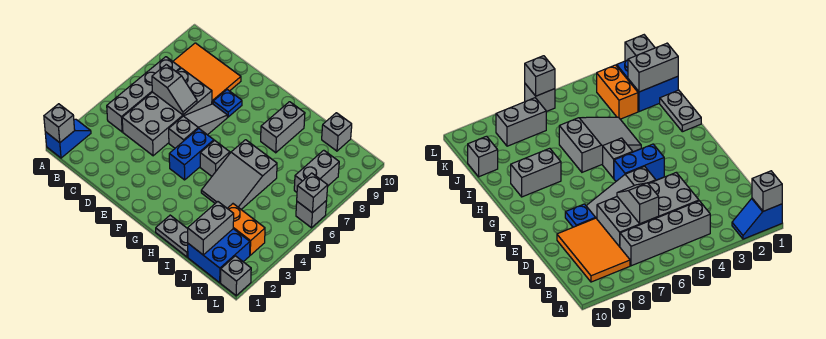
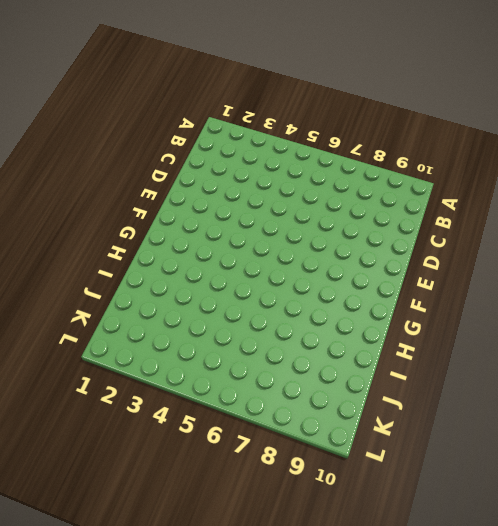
none -> blue 1x2 slope [45,119,91,158]
none -> grey 1x4 brick [107,57,181,132]
none -> orange 2x3 tile [173,43,241,104]

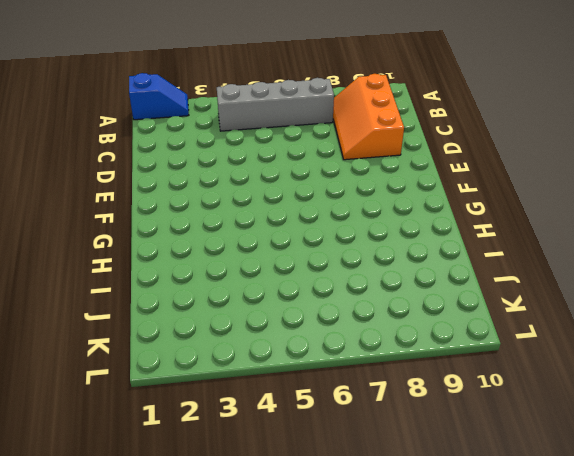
orange 2x3 slope [333,74,404,160] -> orange 2x3 tile [173,43,241,104]
none -> grey 2x4 brick [122,68,212,156]
none -> grey 1x3 slope [169,104,228,148]
none -> blue 1x1 plate [213,90,242,117]

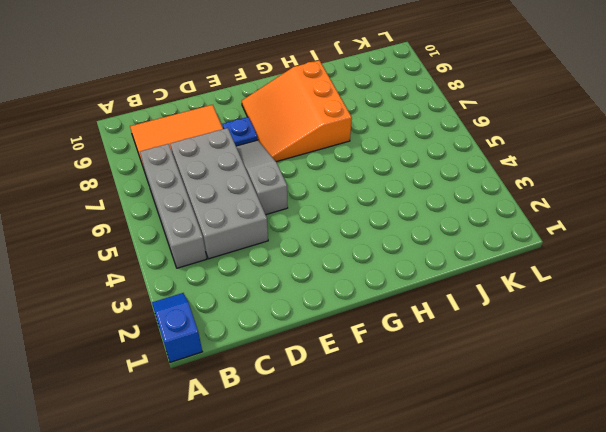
orange 3x3 slope [242,60,352,162] -> grey 1x2 brick [261,102,305,153]
none -> blue 1x2 brick [169,128,214,180]
none -> grey 1x1 brick [200,140,230,176]
none -> grey 1x2 plate [156,215,188,257]

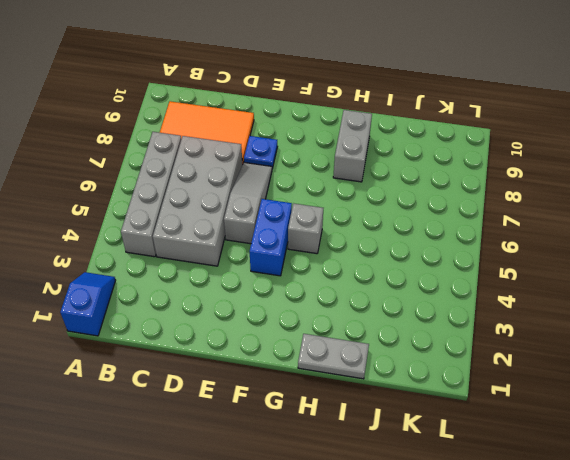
none -> grey 2x3 slope [201,140,277,209]
none -> blue 2x2 brick [188,229,250,283]
none -> orange 1x2 brick [227,204,265,255]

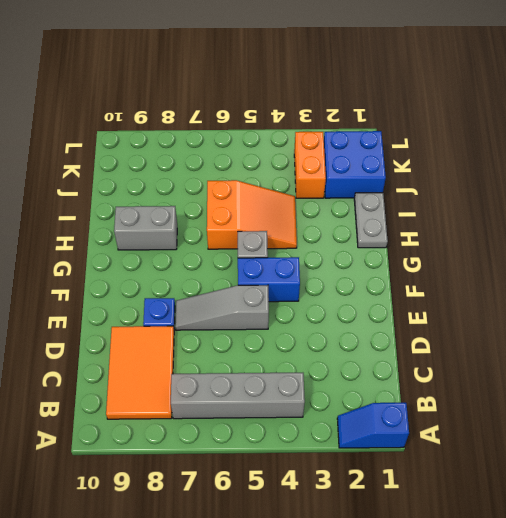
orange 2x3 slope [207,180,297,249] -> grey 2x3 slope [201,140,277,209]
none -> grey 2x4 brick [122,68,212,156]
none -> grey 1x1 brick [322,113,352,151]
none -> grey 1x2 brick [294,150,339,192]

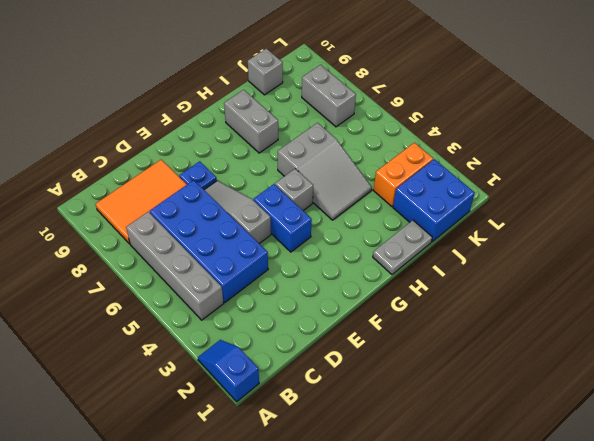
blue 2x4 brick [150,180,268,302] -> grey 2x4 brick [122,68,212,156]
none -> grey 1x1 brick [221,256,251,296]
none -> grey 1x1 brick [296,200,327,228]
none -> grey 1x1 brick [44,104,75,143]

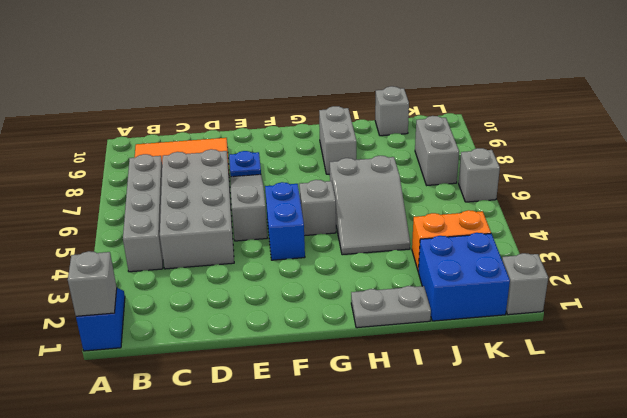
none -> grey 1x2 slope [152,65,197,115]
none -> grey 1x2 brick [188,202,234,255]
none -> grey 1x1 brick [297,173,328,213]

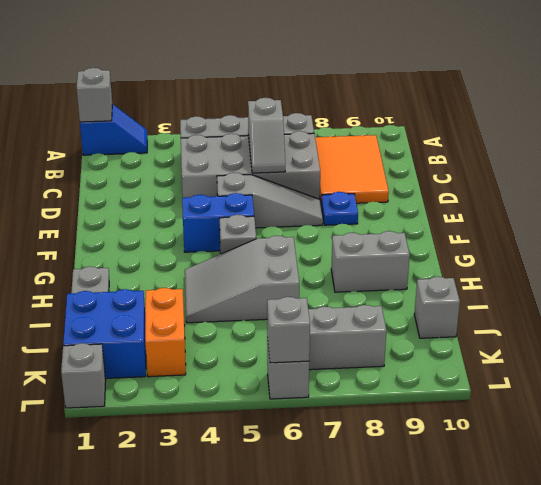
none -> grey 1x2 brick [188,202,234,255]

